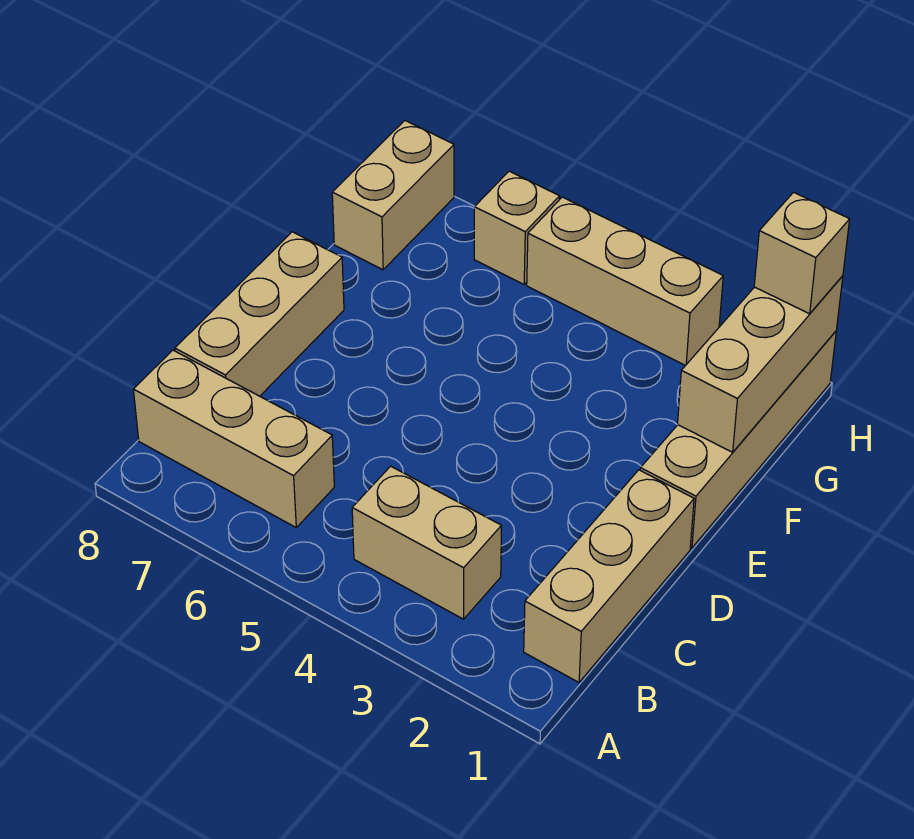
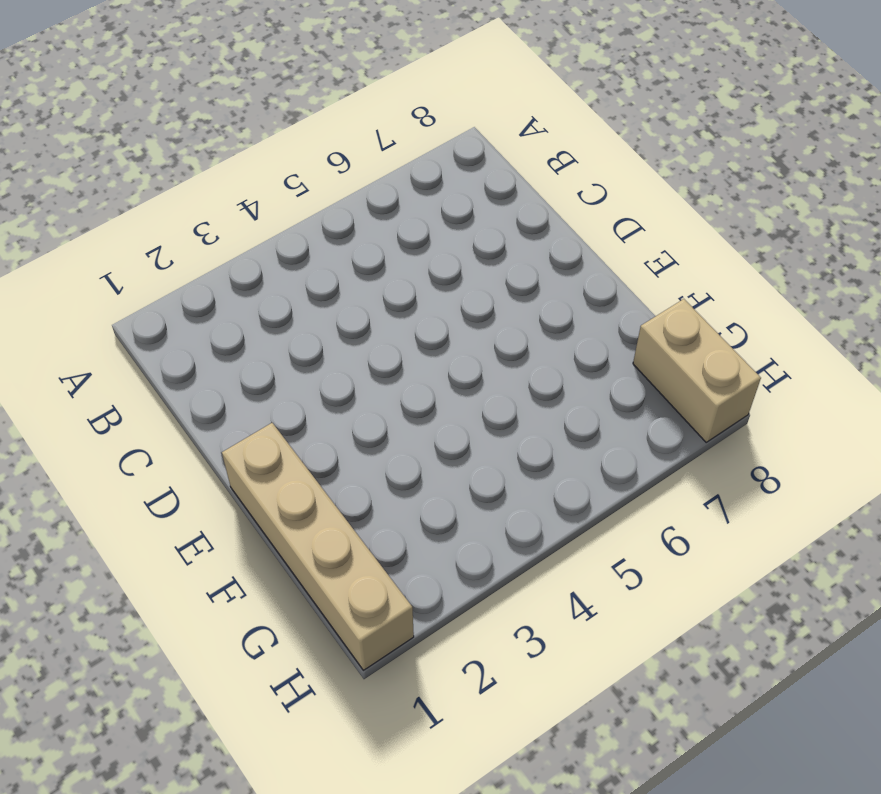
none -> tan 1x3 brick [524,470,694,682]
none -> tan 1x2 brick [352,466,501,619]

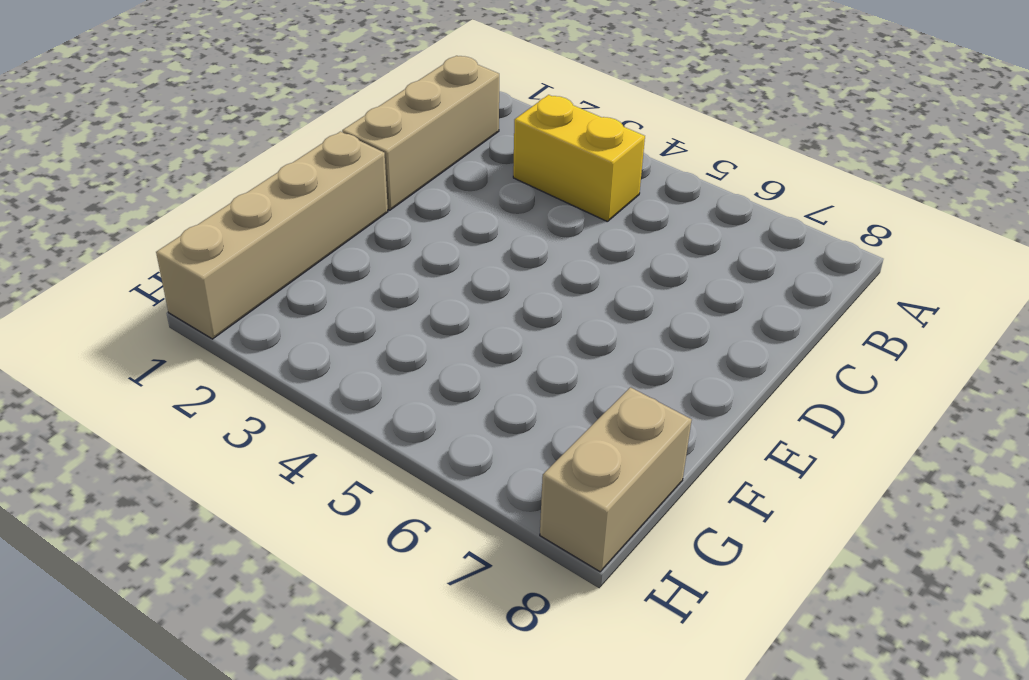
yellow 1x2 brick [513,95,645,222] -> tan 1x2 brick [352,466,501,619]
none -> tan 1x3 brick [133,350,334,527]
none -> tan 1x3 brick [175,232,344,396]

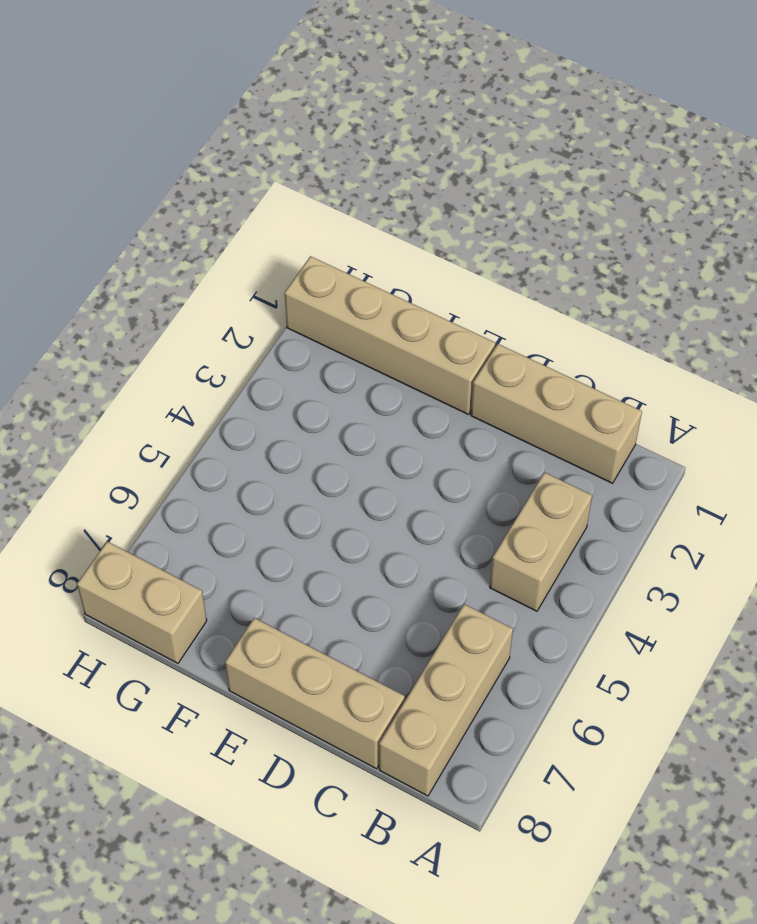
none -> tan 1x3 brick [527,197,723,366]
none -> tan 1x1 brick [474,171,560,284]

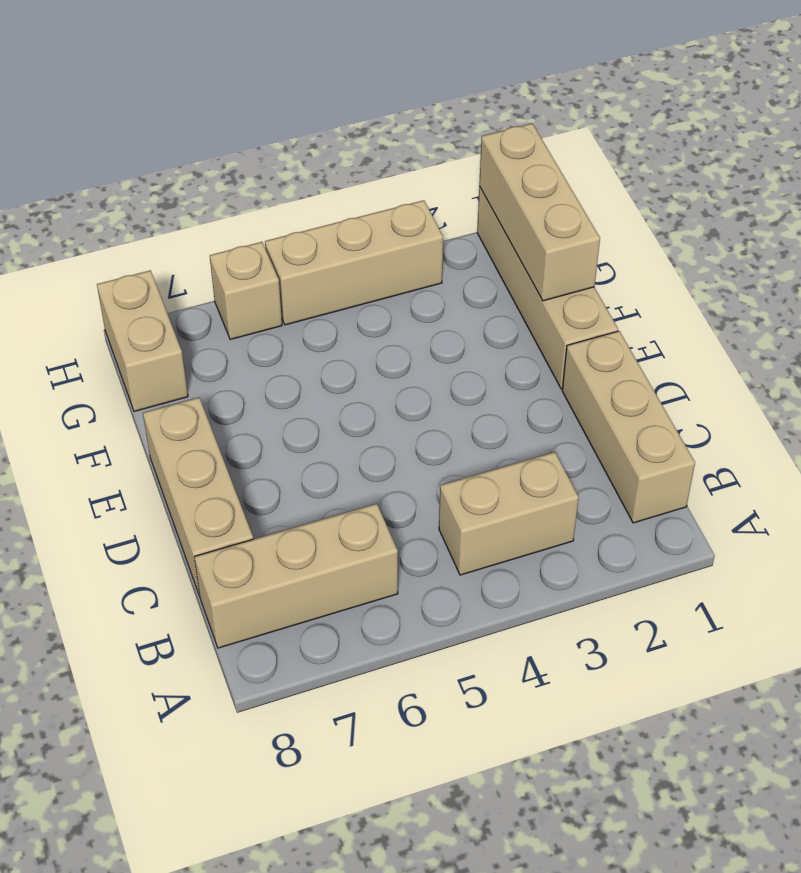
none -> tan 1x1 brick [754,192,850,314]

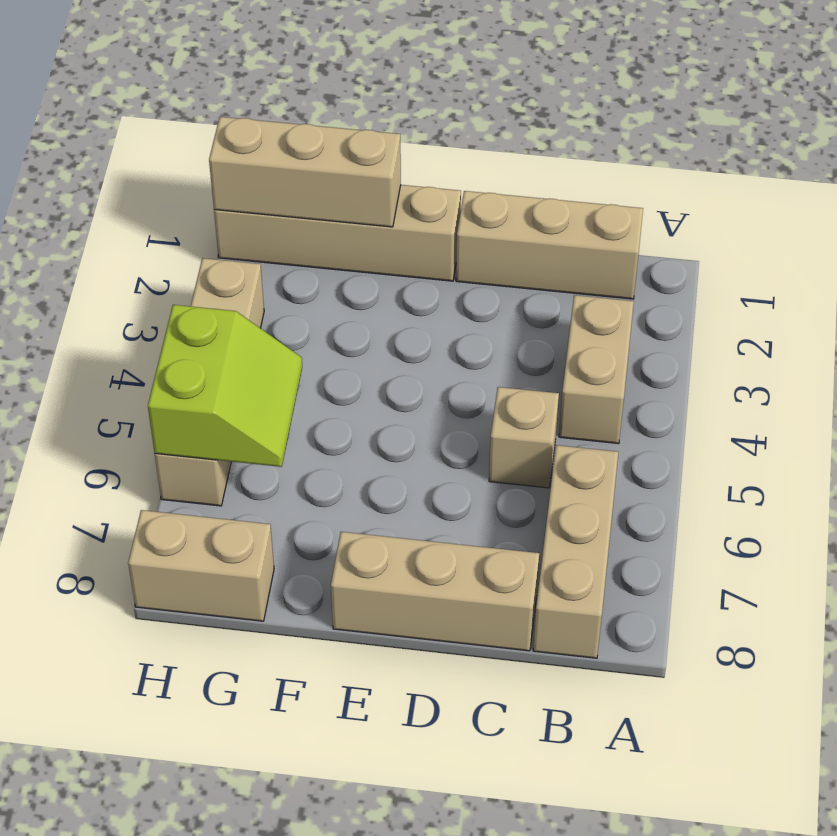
tan 1x1 brick [489,387,559,488] -> tan 1x1 brick moved to [754,192,850,314]
lime 2x2 slope [148,305,302,467] -> none

